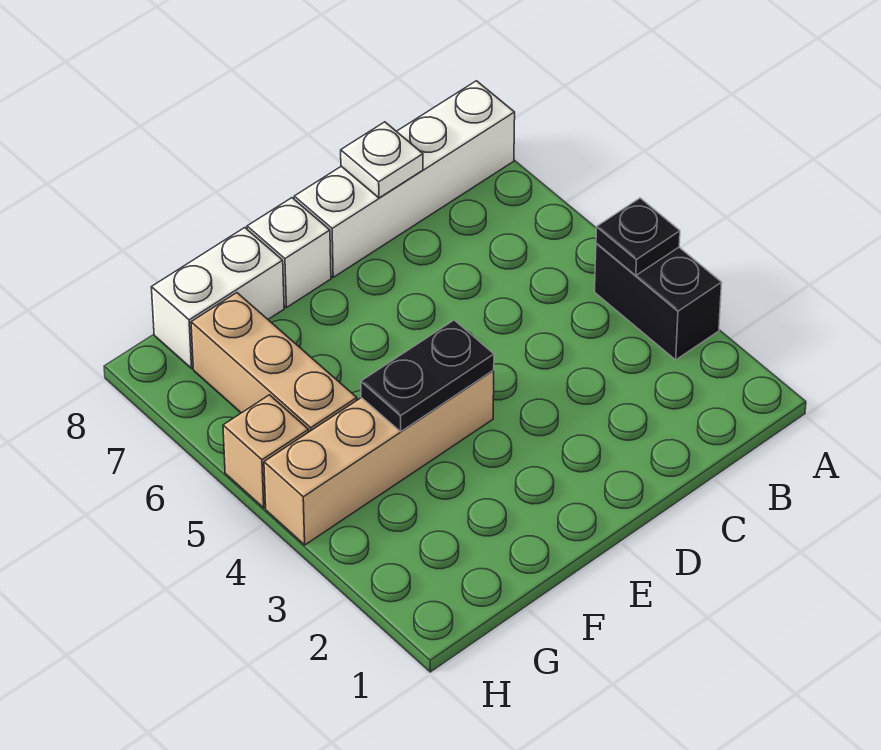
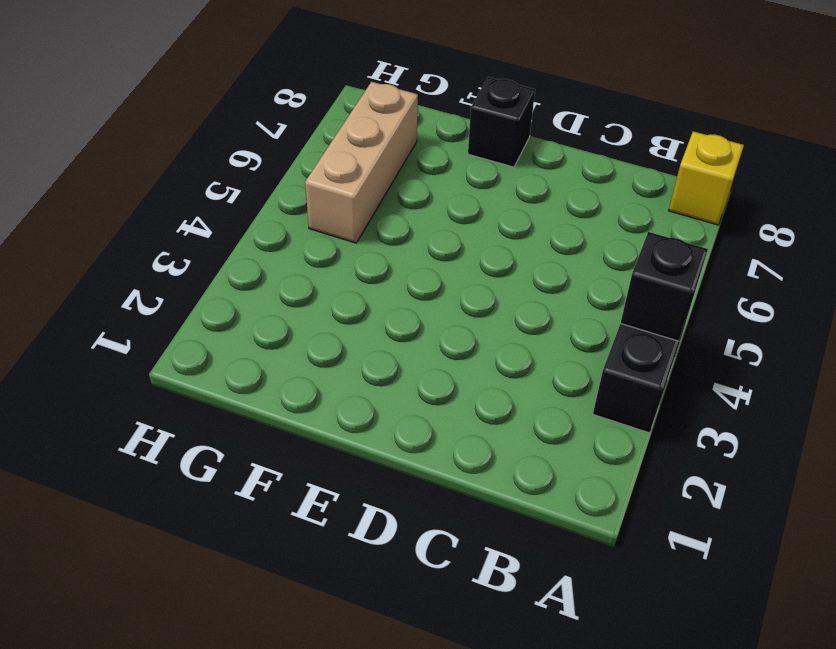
black 1x1 brick [621,232,708,341] -> black 1x1 plate [596,198,680,276]
yellow 1x1 brick [669,131,744,225] -> white 1x4 brick [294,81,515,277]
black 1x1 brick [468,77,535,167] -> white 1x1 brick [247,198,331,308]
none -> tan 1x4 brick [264,370,494,545]
none -> white 1x2 brick [151,228,284,368]

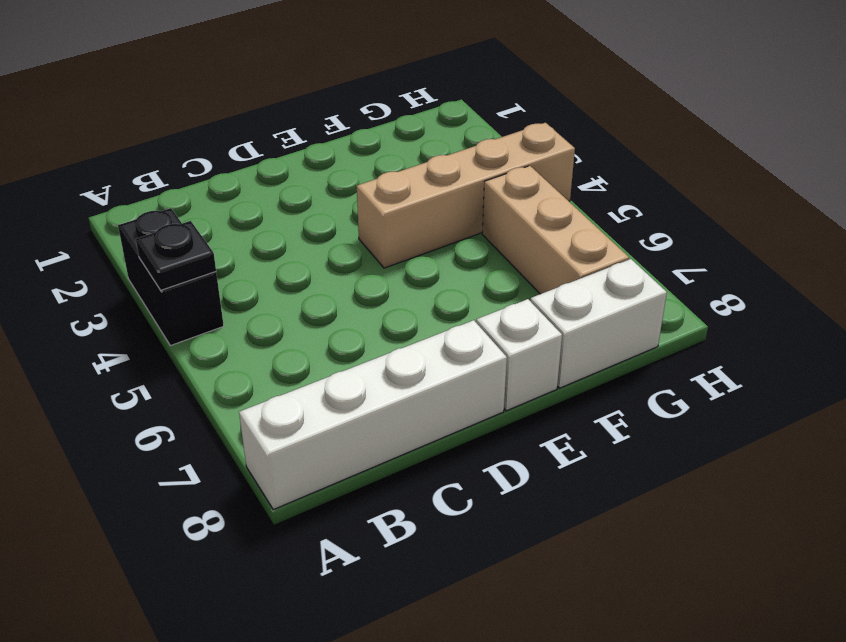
none -> tan 1x1 brick [223,395,309,508]
none -> white 1x1 plate [341,122,423,198]

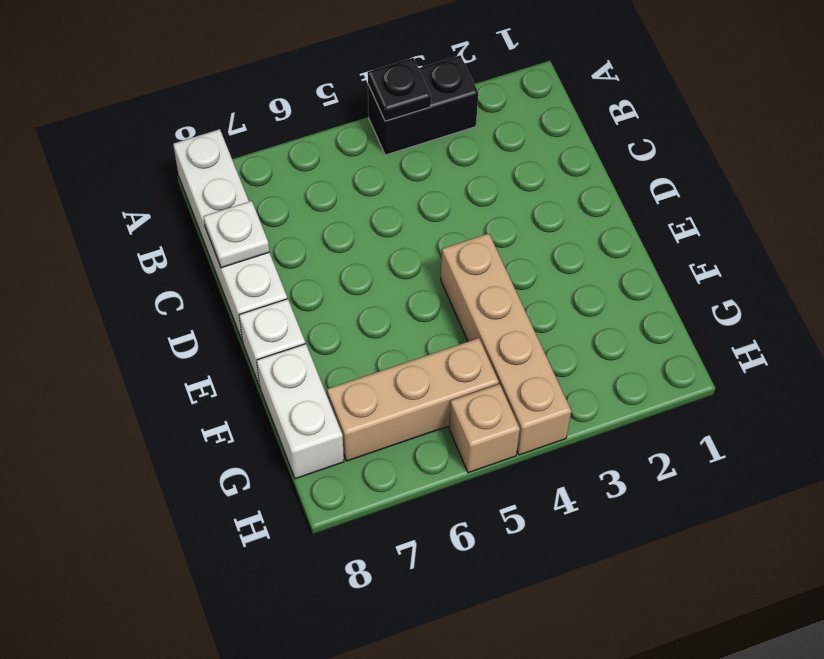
none -> black 1x2 plate [361,320,494,431]

